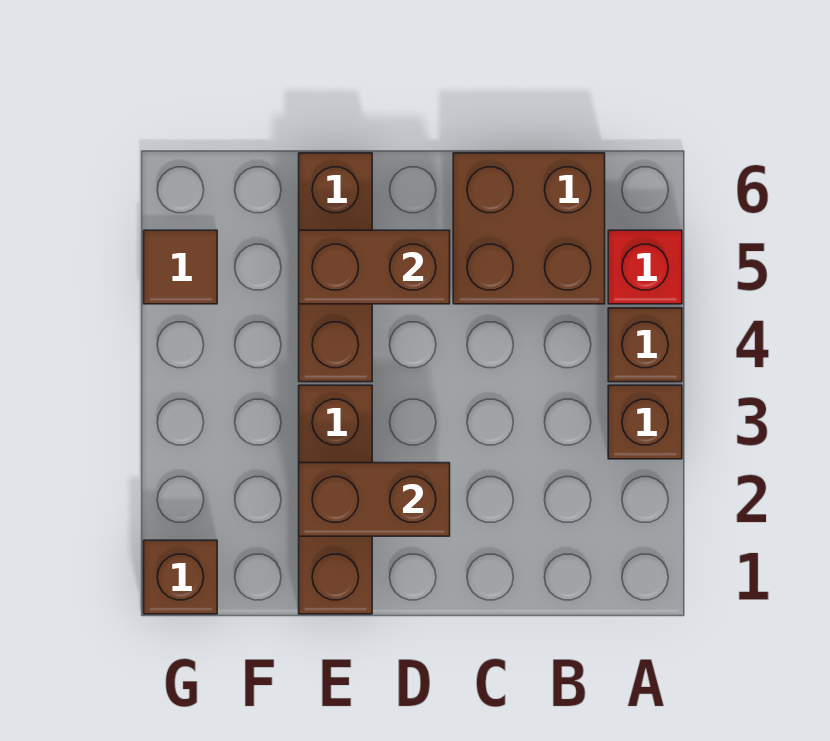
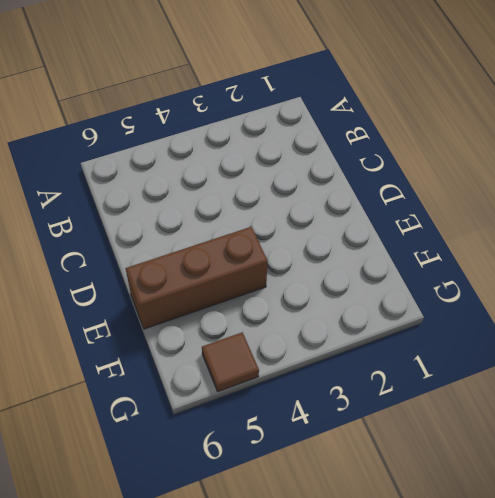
none -> brown 1x1 brick [608,385,682,459]
none -> brown 1x1 brick [608,308,682,382]

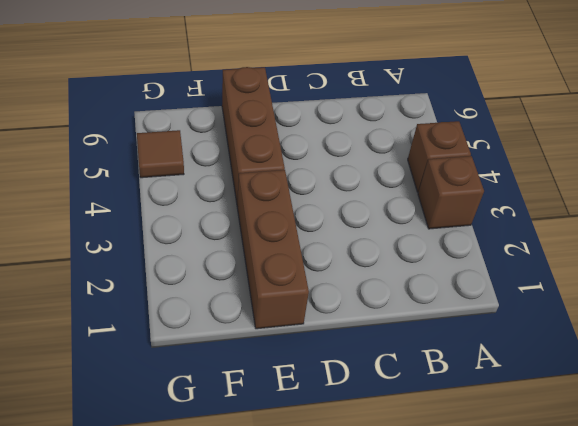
none -> red 1x1 brick [608,230,682,304]
none -> brown 2x2 brick [453,153,605,304]

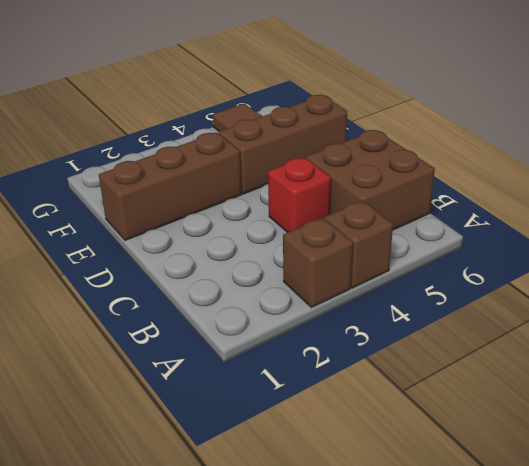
red 1x1 brick [268,157,331,233] -> red 1x1 brick moved to [608,230,682,304]
none -> brown 1x1 brick [144,540,217,614]
none -> brown 1x2 brick [299,463,450,536]

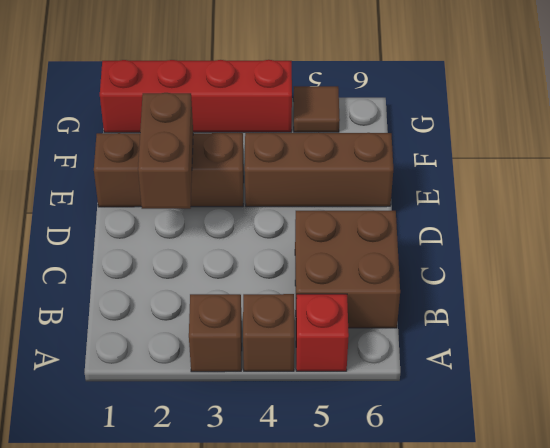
red 1x4 brick [100,60,292,133] -> brown 1x1 brick [144,540,217,614]
none -> brown 1x2 brick [299,230,450,304]

